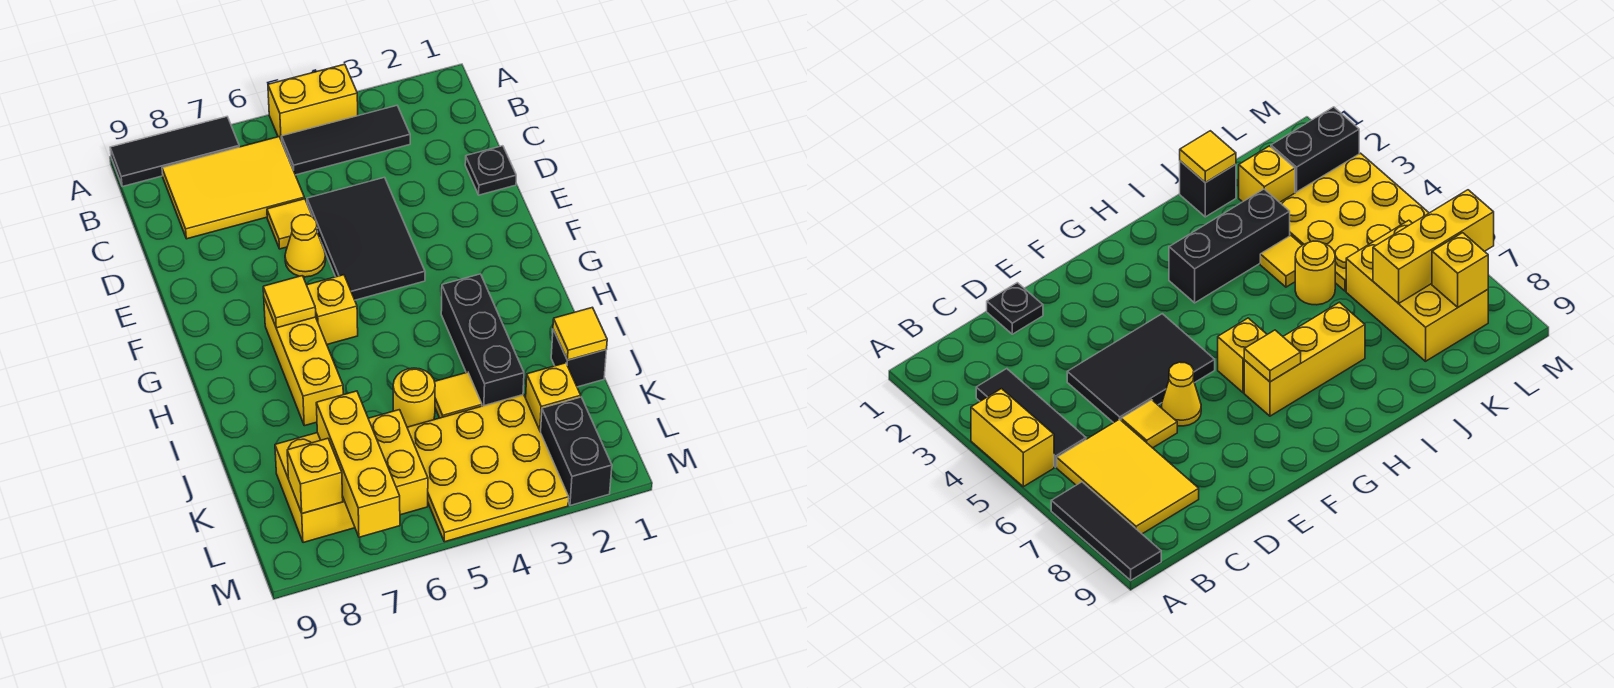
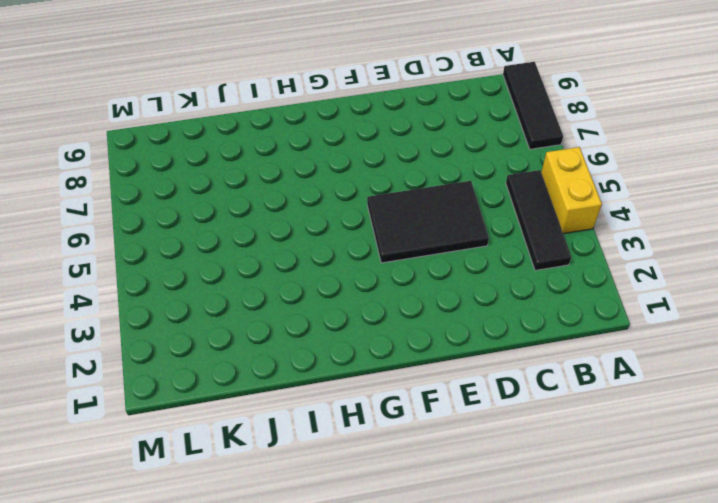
none -> yellow 2x3 tile [162,137,304,239]
none -> black 1x1 plate [465,146,516,195]
none -> yellow 1x1 tile [267,199,318,249]

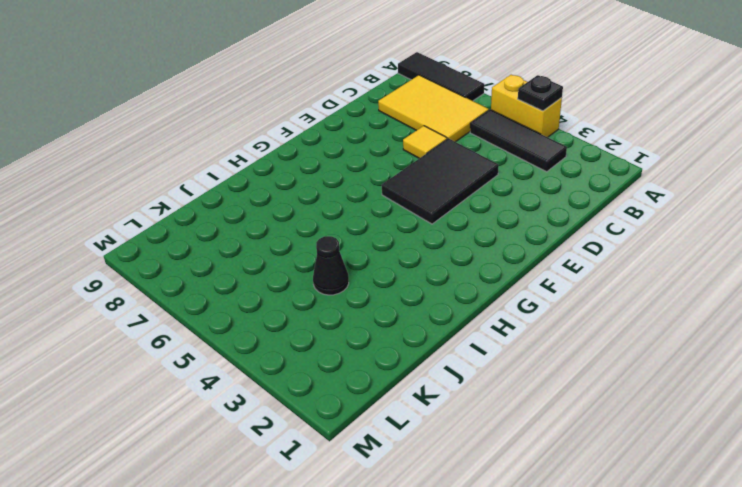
black 1x1 plate [518,75,563,111] -> black 1x1 plate moved to [465,146,516,195]
black 1x1 cone [313,236,349,295] -> yellow 1x1 tile [435,372,482,418]
none -> yellow 1x1 cone [285,215,326,277]
none -> yellow 1x1 brick [307,275,358,344]
none -> yellow 1x3 brick [264,298,343,426]

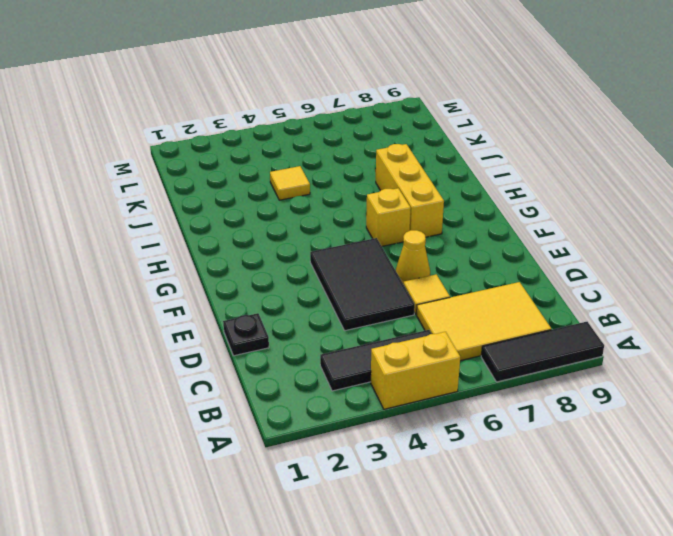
none -> black 1x3 brick [441,274,524,406]
none -> black 1x1 brick [551,330,606,387]
none -> yellow 1x1 round brick [393,368,435,427]

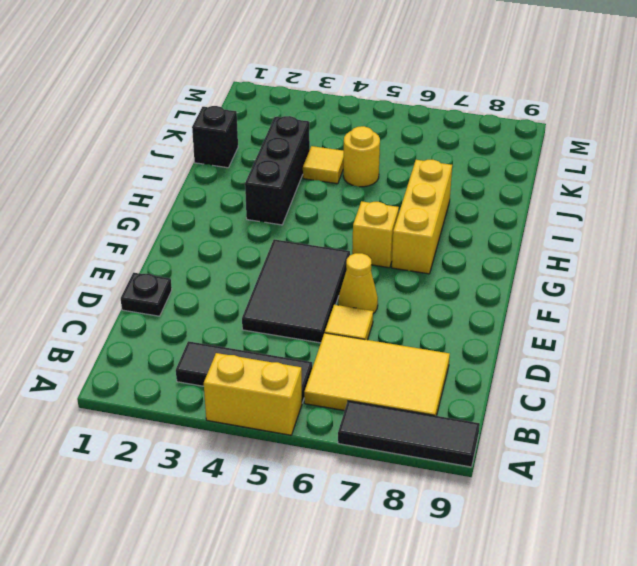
none -> yellow 1x1 brick [526,363,581,432]
none -> yellow 3x3 plate [407,395,569,542]
none -> yellow 2x3 brick [275,410,428,543]

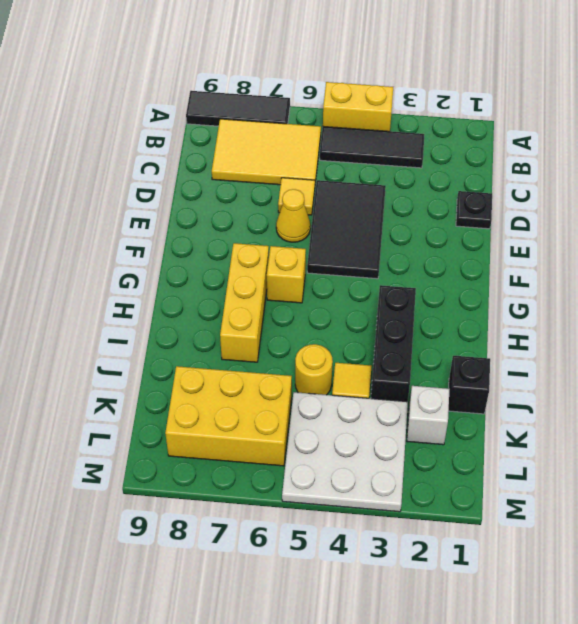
white 1x1 brick [407,386,450,445] -> yellow 1x1 brick [526,363,581,432]
white 3x3 plate [282,392,408,512] -> yellow 3x3 plate [407,395,569,542]
none -> black 1x2 brick [541,397,612,506]
none -> yellow 1x1 tile [263,276,316,328]
none -> yellow 1x1 tile [553,307,607,360]

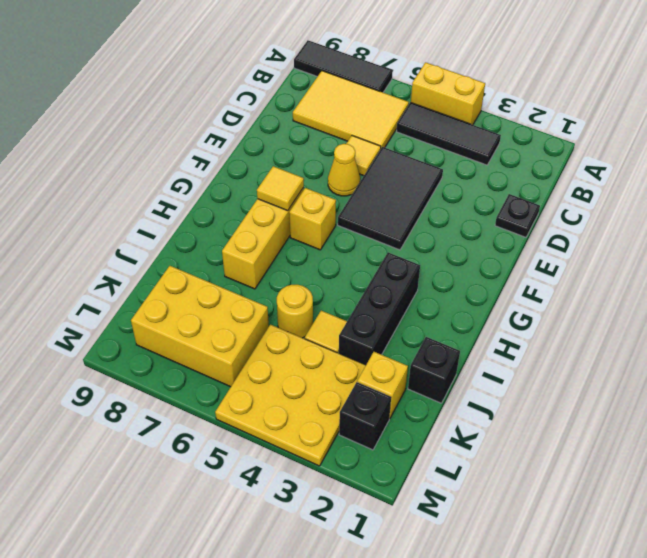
black 1x1 brick [339,382,391,450] -> black 1x2 brick [541,397,612,506]
none -> yellow 1x1 tile [553,307,607,360]
none -> yellow 1x3 brick [316,391,400,537]
none -> yellow 1x1 brick [287,438,343,513]

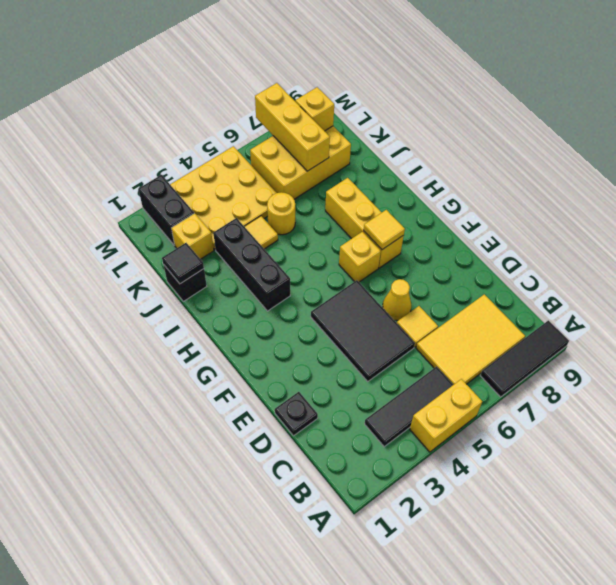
black 1x1 tile [162,243,204,284] -> yellow 1x1 tile [553,307,607,360]

